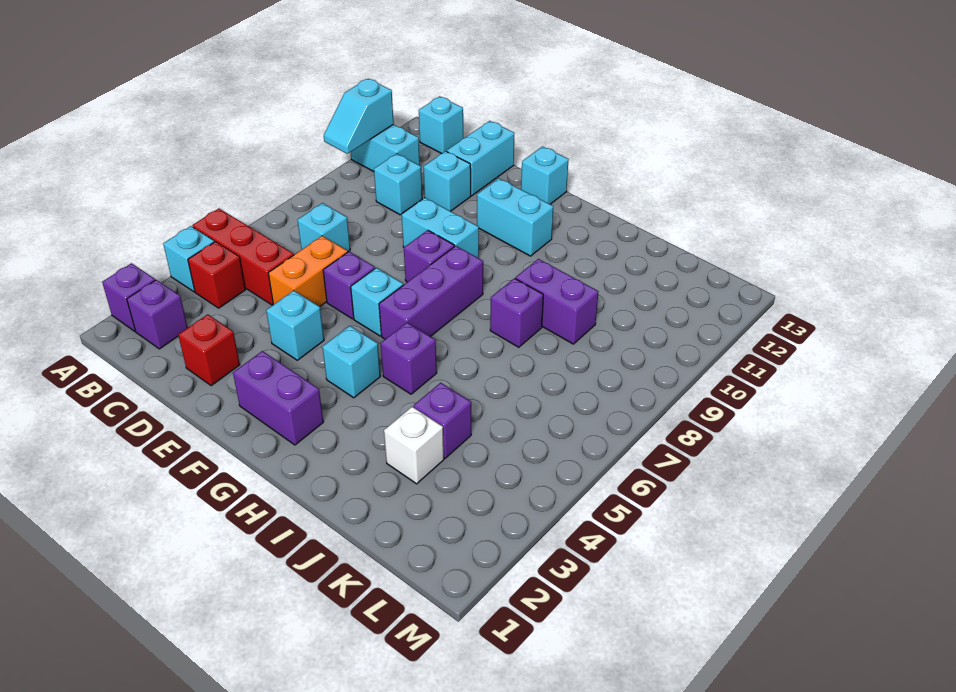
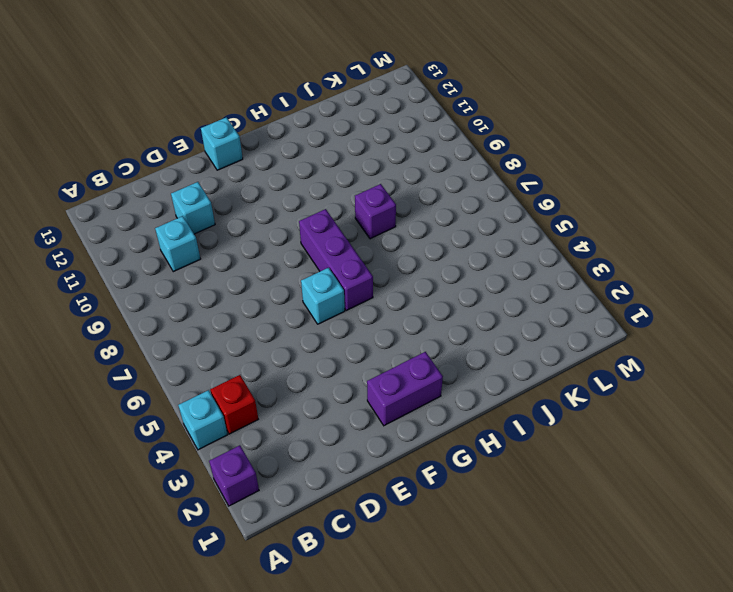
none -> red 1x3 brick [192,208,294,305]
none -> cyan 1x2 brick [351,125,420,171]
none -> purple 1x1 brick [127,280,188,349]

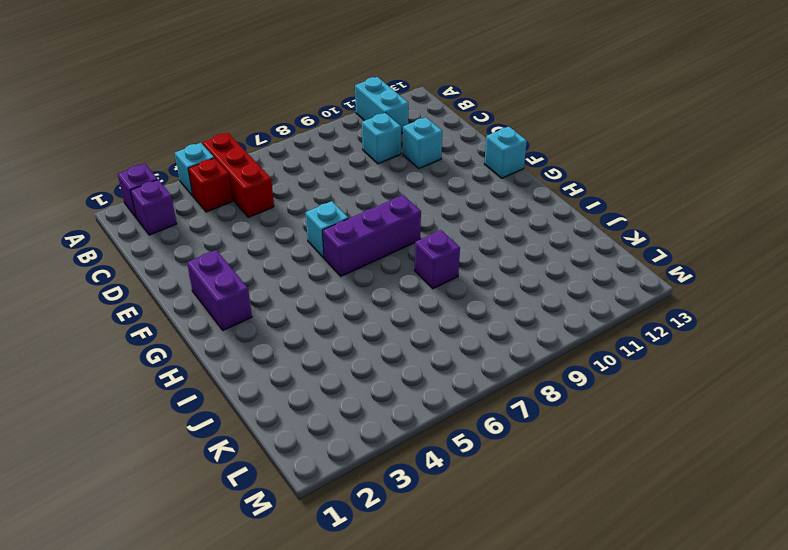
none -> cyan 1x1 brick [419,96,463,154]
none -> cyan 1x1 brick [298,203,350,252]
none -> red 1x1 brick [178,314,240,386]

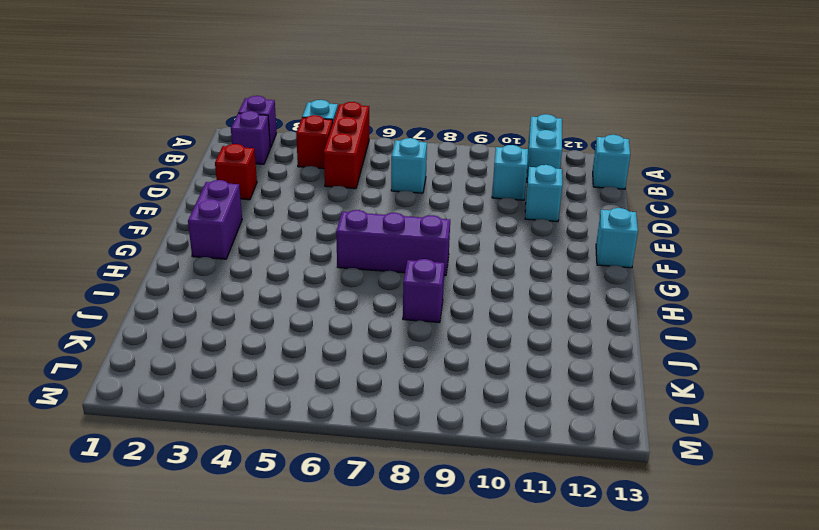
none -> orange 1x2 brick [268,236,348,307]
none -> cyan 1x2 brick [447,121,514,196]
none -> cyan 1x1 brick [266,291,324,360]

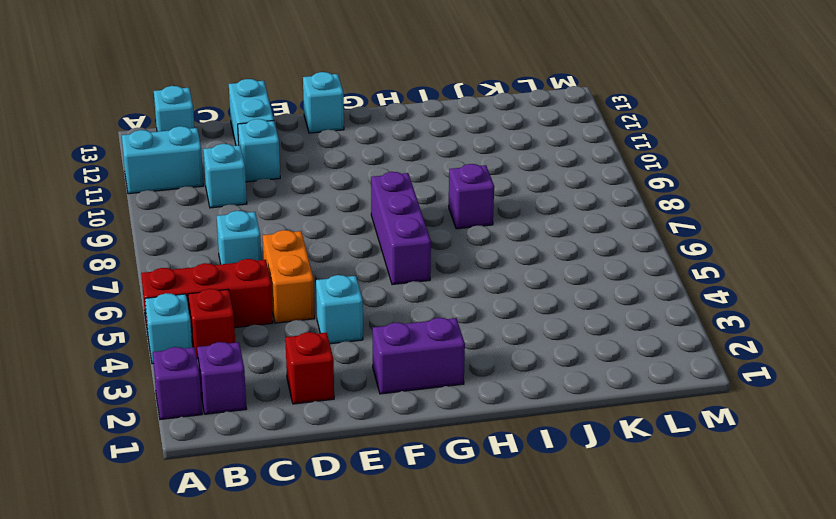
none -> purple 1x1 brick [323,252,375,319]
none -> cyan 1x2 brick [402,198,479,258]
none -> cyan 1x1 brick [351,268,403,336]

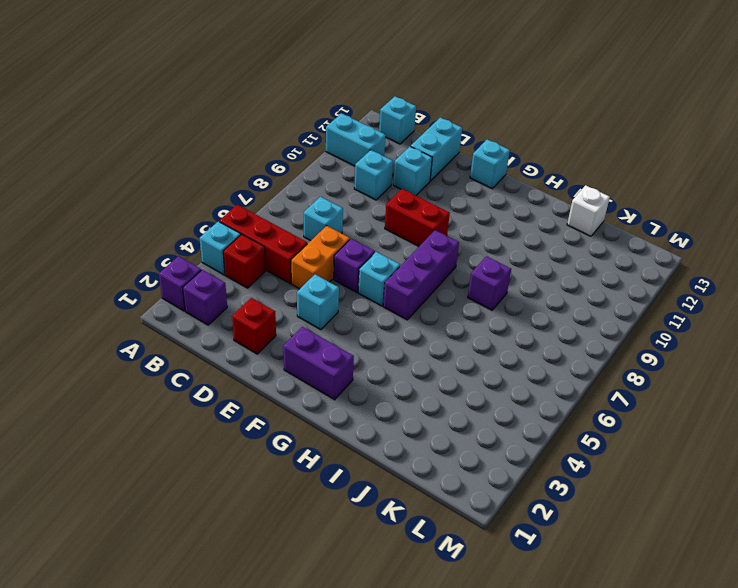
red 1x2 brick [385,189,450,246] -> cyan 1x2 brick [402,198,479,258]
white 1x1 brick [567,185,610,236] -> white 1x1 brick moved to [384,407,444,484]
none -> purple 1x1 brick [404,230,454,282]
none -> cyan 1x2 brick [477,178,553,256]
none -> cyan 1x1 brick [322,326,380,398]

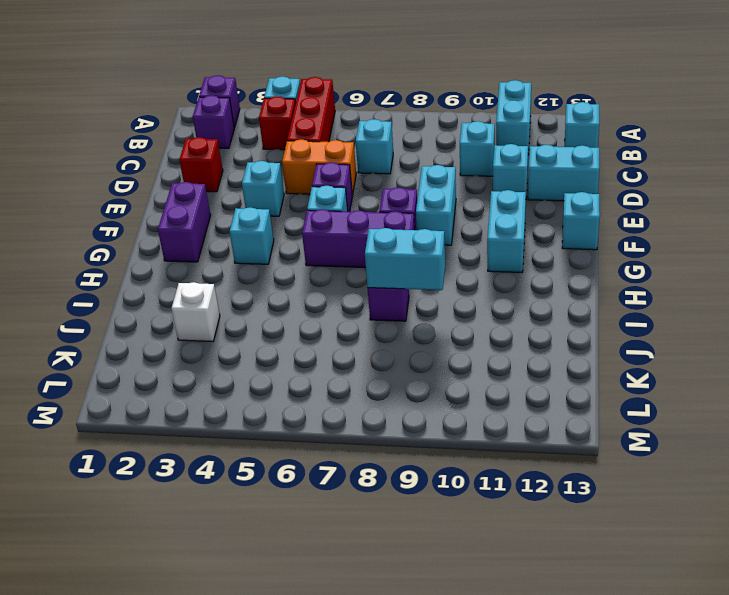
cyan 1x2 brick [365,228,445,290] -> none
none -> purple 1x1 brick [381,323,437,394]
none -> purple 1x2 brick [515,259,599,344]
none -> purple 1x1 brick [414,383,471,458]

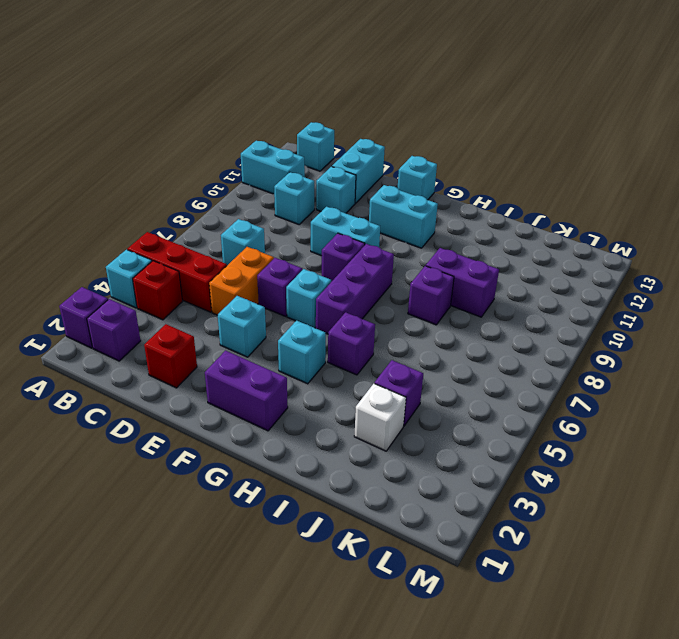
none -> cyan 1x2 slope [324,79,394,154]

